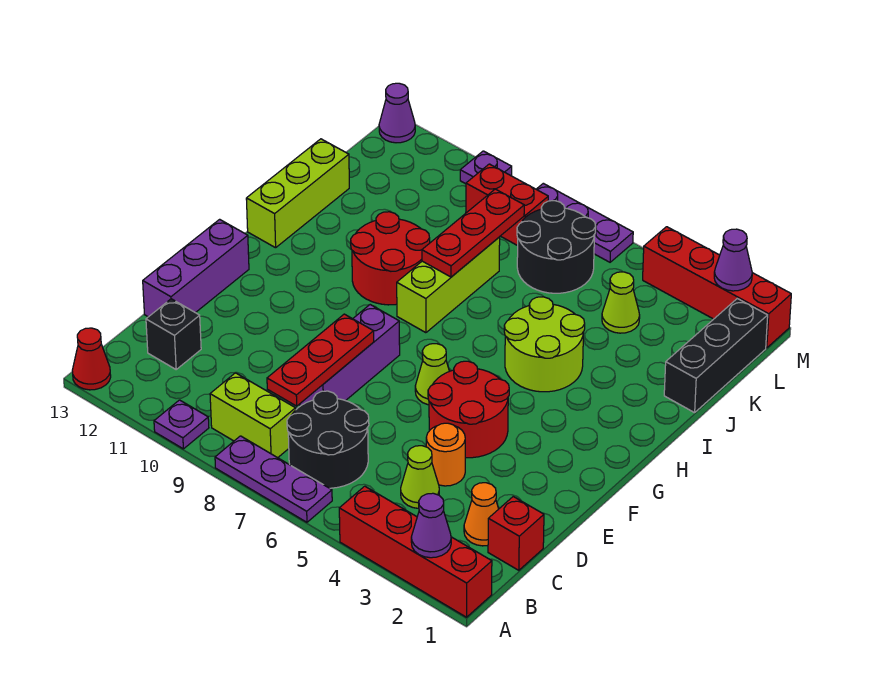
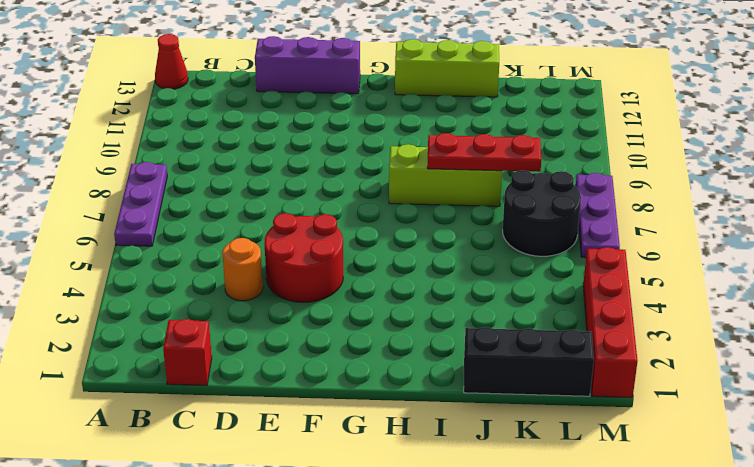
none -> red 1x4 brick [339,486,492,617]
none -> purple 1x1 plate [154,400,209,449]
none -> black 2x2 round brick [287,391,369,488]
none -> lime 1x2 brick [210,373,296,458]

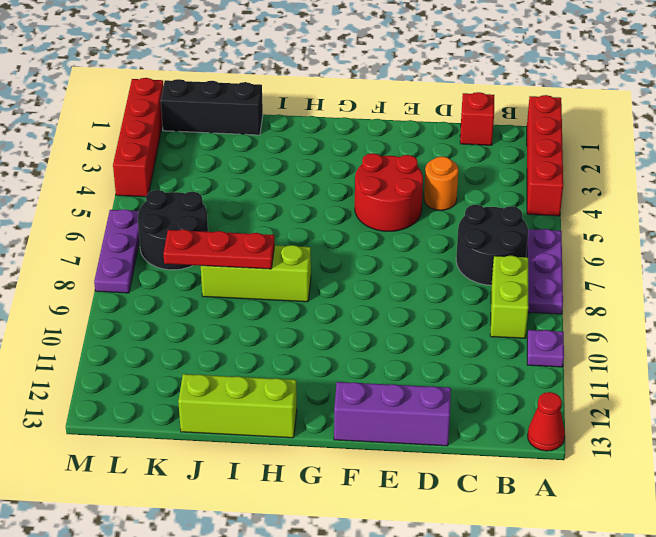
none -> orange 1x1 cone [464,483,498,546]
none -> lime 1x1 cone [401,446,439,508]
none -> black 1x1 brick [146,299,201,369]
none -> purple 1x3 brick [299,305,400,405]

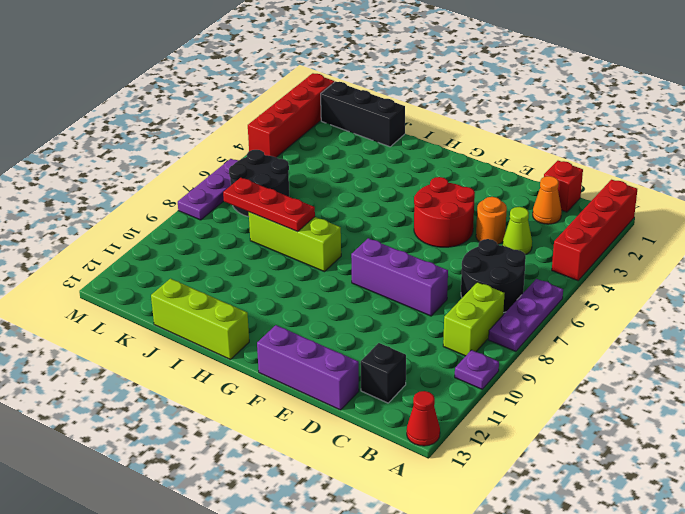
none -> lime 1x1 cone [415,344,449,405]
none -> lime 2x2 round brick [504,297,585,392]
none -> red 2x2 round brick [351,212,430,305]
none -> lime 1x1 cone [602,272,640,333]

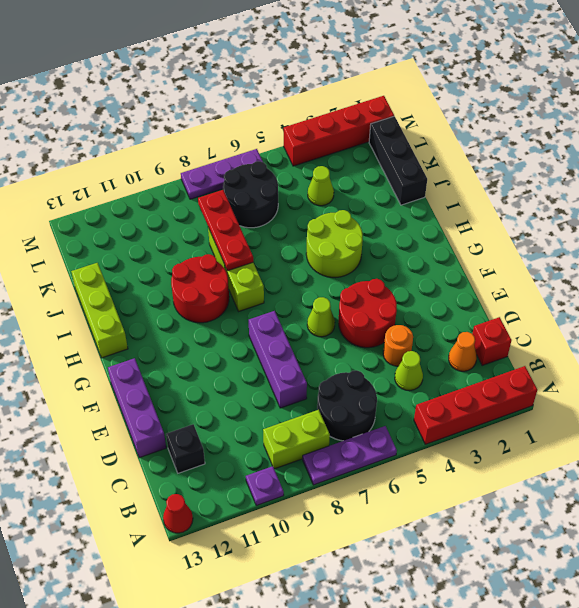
none -> red 1x2 brick [466,164,548,246]
none -> purple 1x1 plate [460,151,512,184]
none -> purple 1x1 cone [379,83,415,143]
none -> purple 1x1 cone [411,493,451,558]

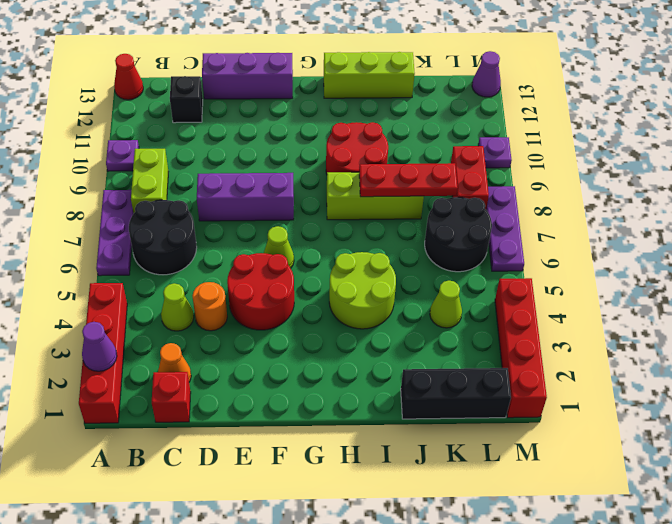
none -> red 1x3 plate [267,314,374,406]
none -> purple 1x1 cone [714,229,752,291]

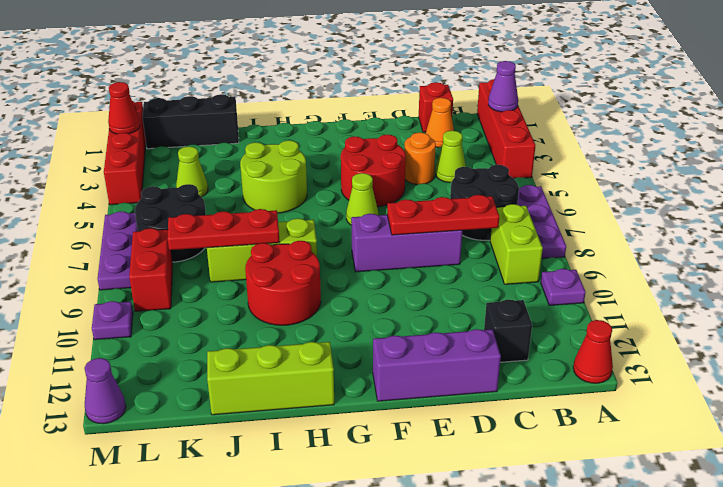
red 1x1 cone [108,82,140,134] -> purple 1x1 cone [714,229,752,291]

